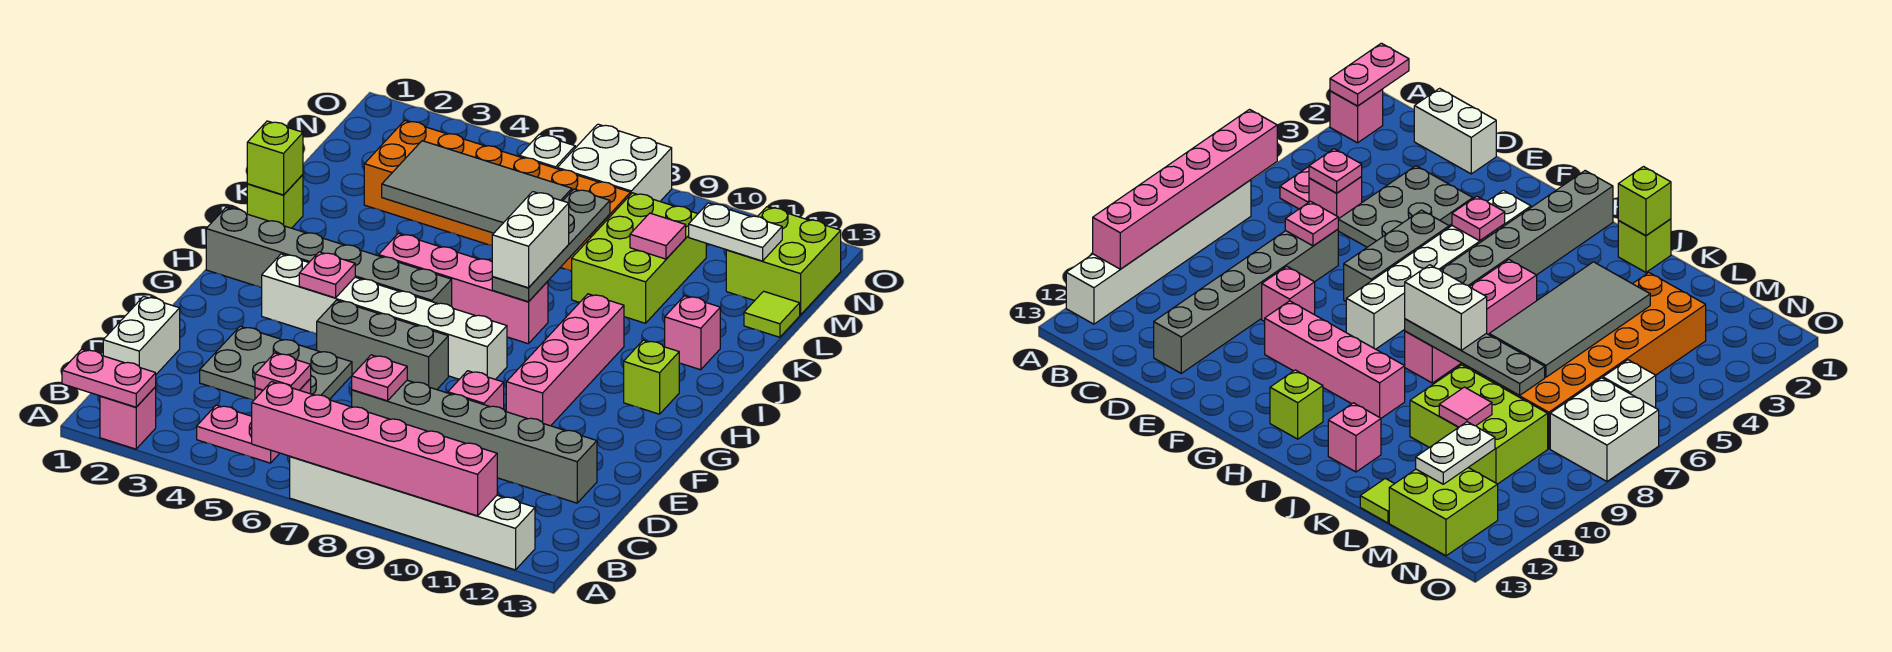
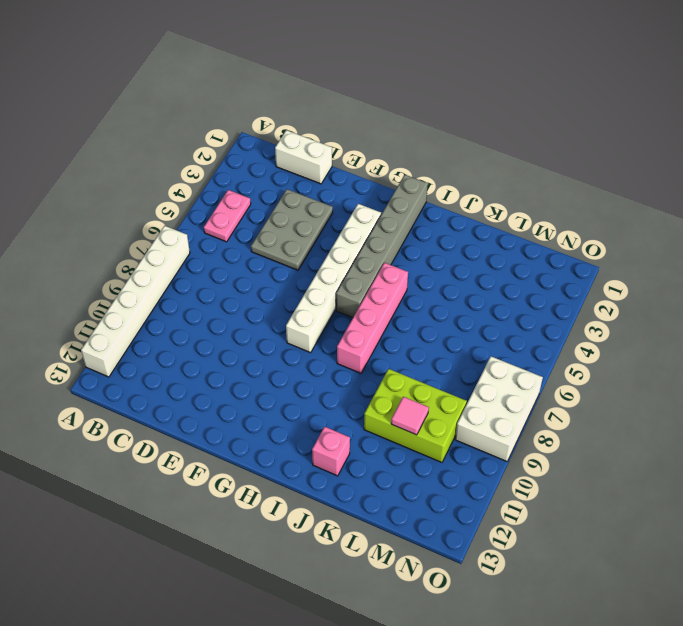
white 2x3 brick [455,356,543,461] -> white 2x2 brick [557,124,672,201]
none -> pink 1x1 brick [100,387,156,449]
none -> pink 1x1 brick [1309,177,1362,219]
none -> grey 1x6 brick [352,380,597,503]
none -> pink 1x1 brick [448,371,504,409]

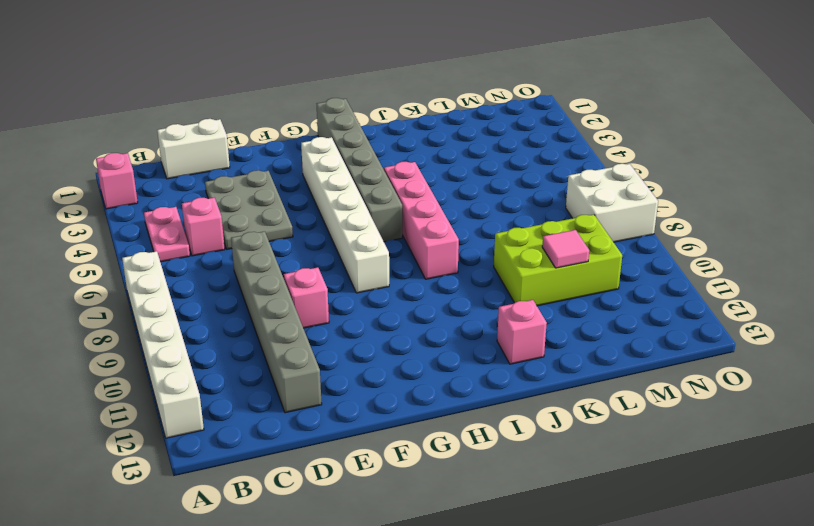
none -> grey 1x3 brick [317,300,448,390]
none -> pink 1x4 brick [506,294,624,426]
none -> lime 1x1 brick [624,340,679,414]
none -> lime 1x1 brick [247,175,303,228]

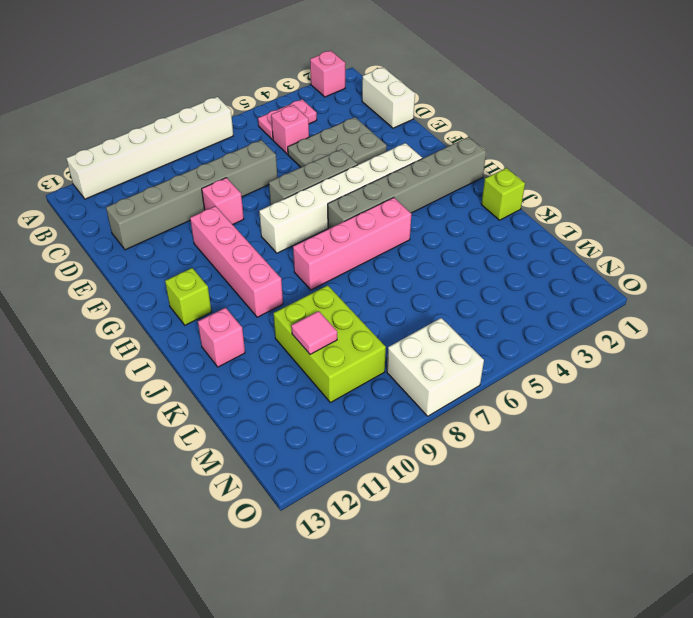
none -> orange 2x6 brick [364,121,630,271]
none -> lime 1x1 tile [744,291,800,337]
none -> lime 2x2 brick [726,207,841,315]
none -> white 1x1 brick [519,134,575,169]

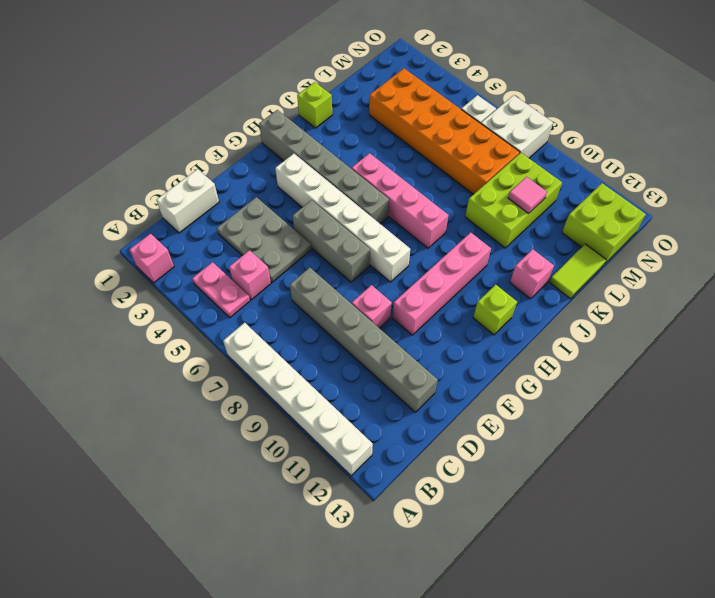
lime 1x2 tile [549,244,606,299] -> lime 1x1 tile [744,291,800,337]
none -> pink 1x2 plate [62,349,156,407]
none -> pink 1x6 brick [252,382,497,516]
none -> pink 1x1 plate [255,353,311,390]
none -> pink 1x1 plate [352,355,407,401]

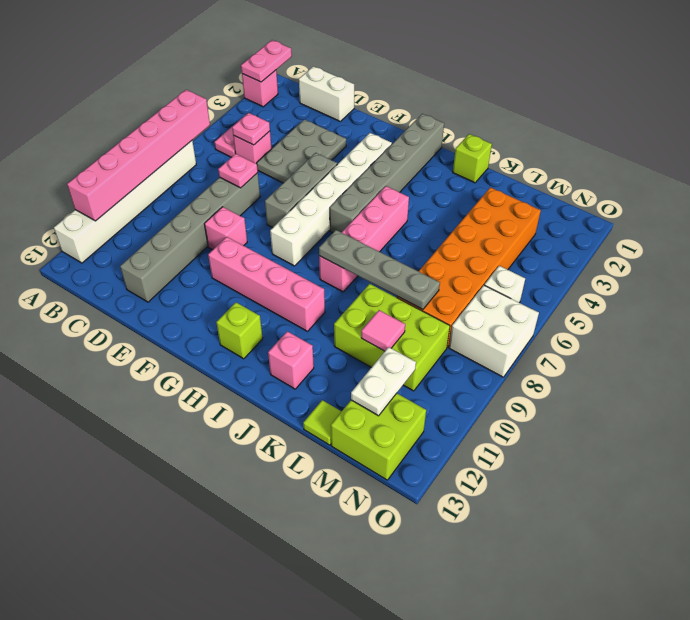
none -> pink 1x1 plate [299,252,355,298]
none -> lime 1x1 brick [247,121,303,195]
none -> grey 2x4 tile [382,141,572,233]
none -> white 1x2 brick [492,192,569,288]

